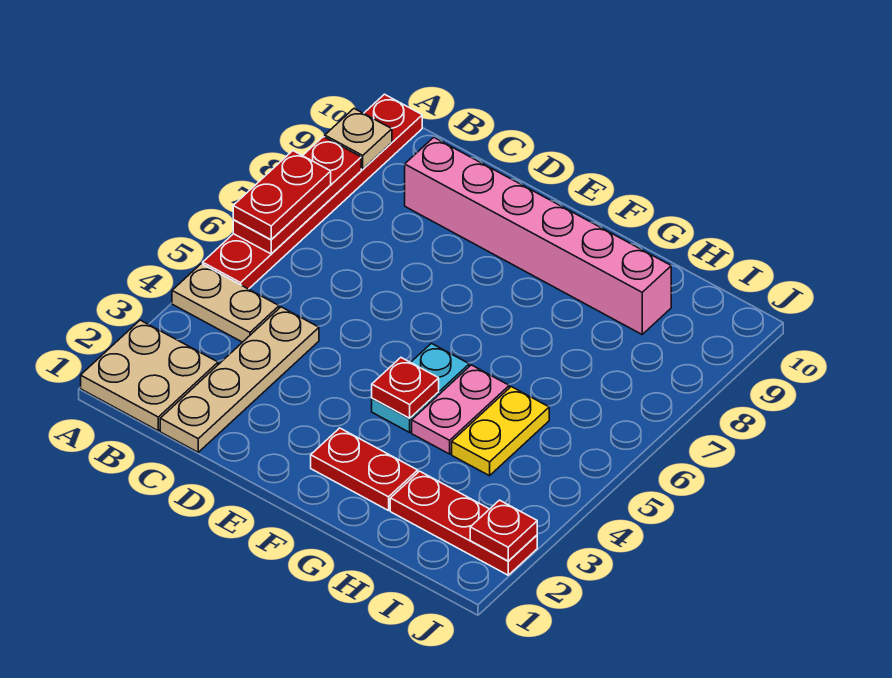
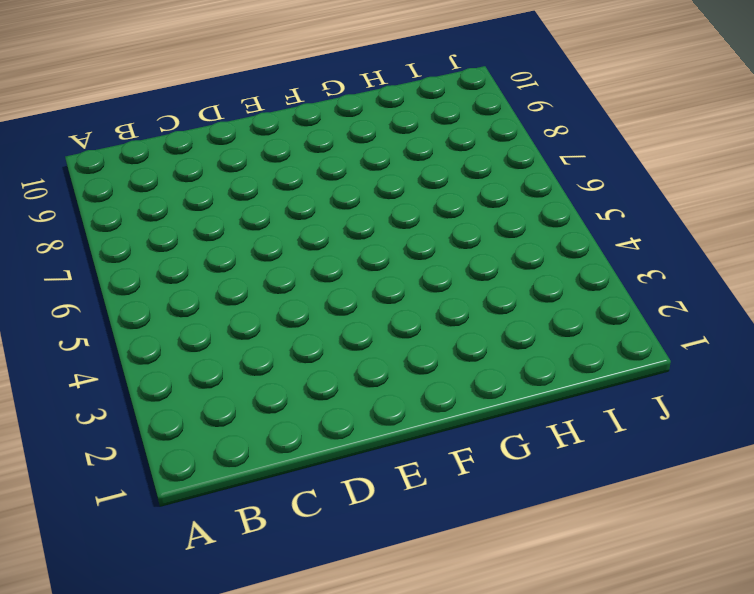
none -> tan 2x2 plate [81,320,218,431]
none -> tan 1x2 plate [172,264,279,342]
none -> red 1x6 plate [203,94,422,289]

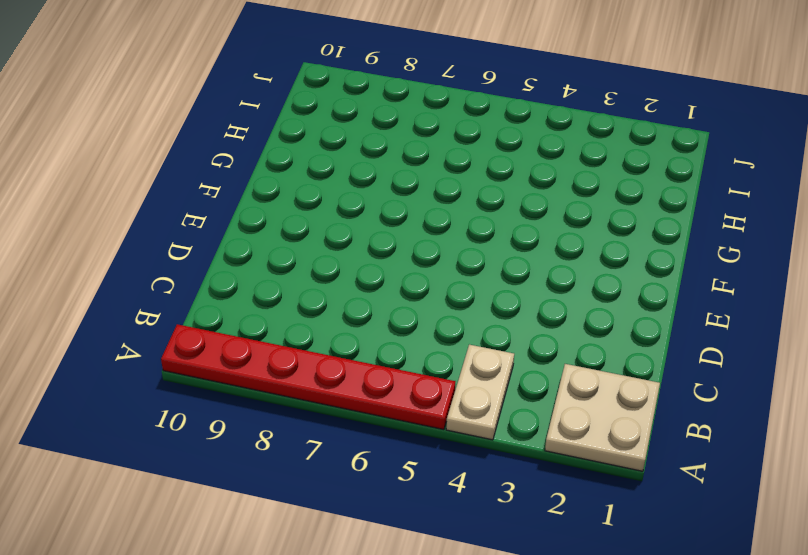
none -> tan 1x4 plate [160,307,319,452]
none -> pink 1x6 brick [405,137,671,334]
none -> red 1x2 plate [311,428,418,511]

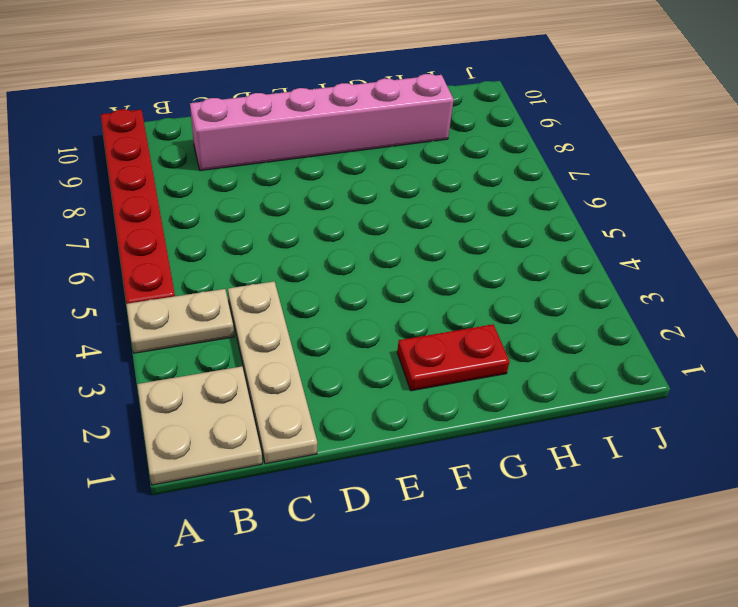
none -> cyan 1x2 plate [372,343,469,432]
none -> pink 1x2 plate [412,365,509,454]
none -> red 1x3 plate [390,471,537,575]

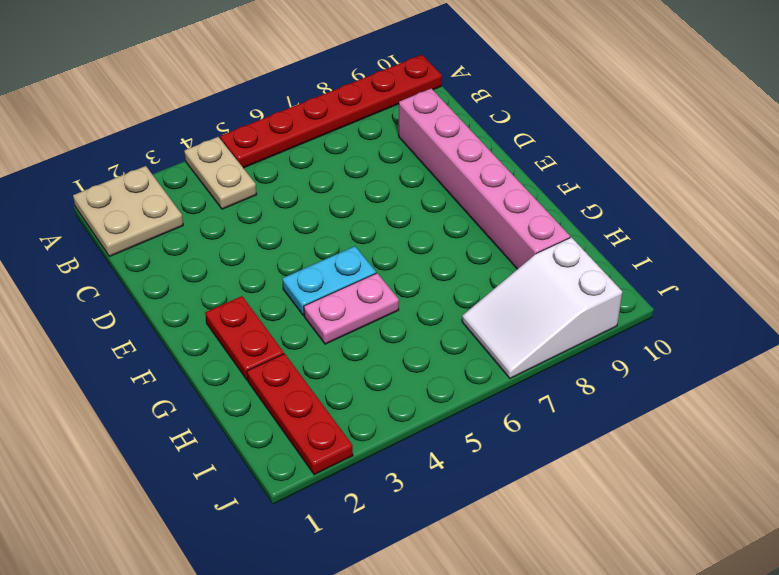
white 2x3 slope [462,237,622,378] -> none
none -> tan 1x4 plate [160,307,319,452]
none -> yellow 1x2 plate [452,387,549,476]
none -> red 1x3 plate [233,137,361,254]

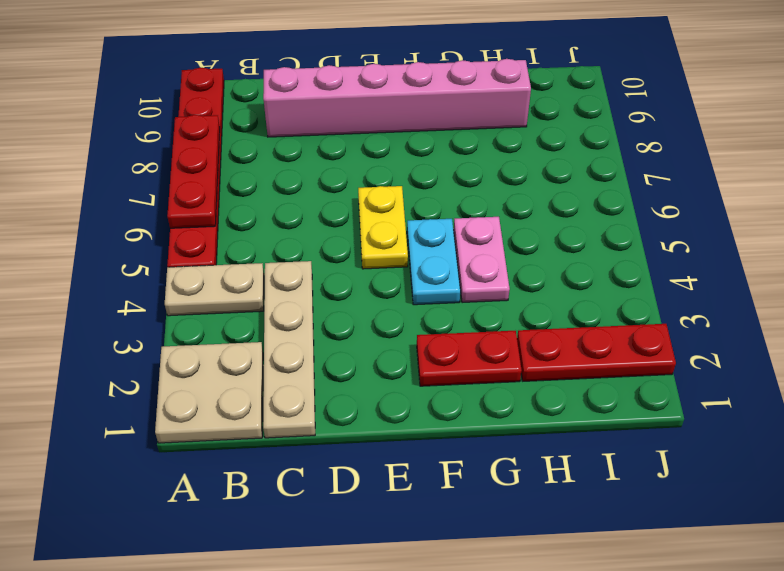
yellow 1x2 plate [358,186,408,269] -> yellow 1x2 plate moved to [452,387,549,476]
none -> tan 1x1 plate [325,109,392,169]
none -> red 1x1 plate [372,358,439,418]
none -> red 1x1 plate [470,500,537,561]

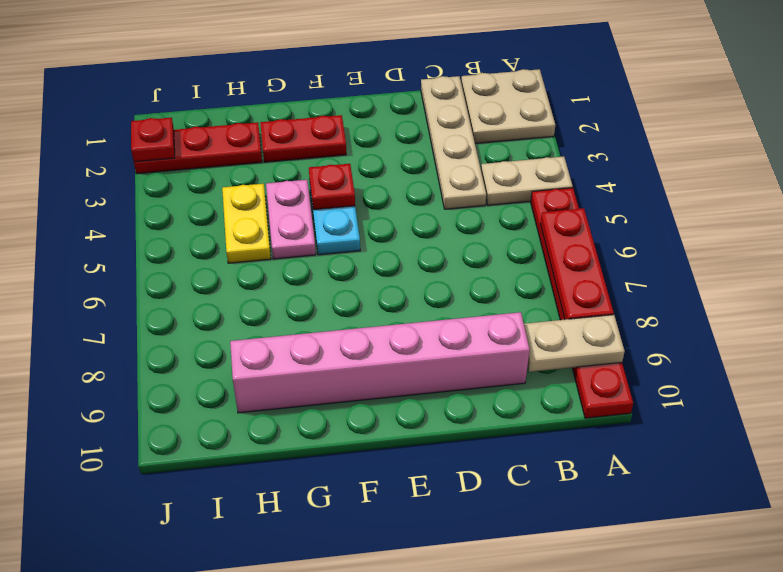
tan 1x2 plate [524,315,625,372] -> tan 1x1 plate [325,109,392,169]
none -> red 1x2 plate [233,151,331,240]

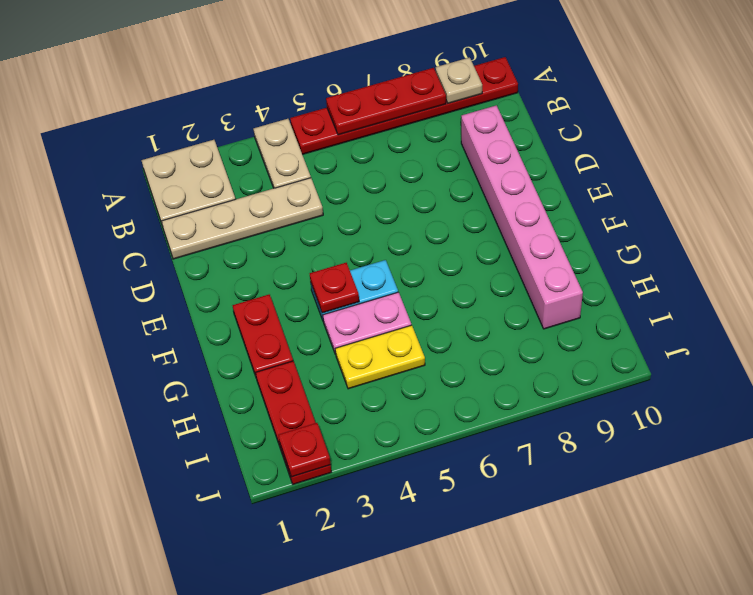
none -> red 1x2 plate [233,151,331,240]

